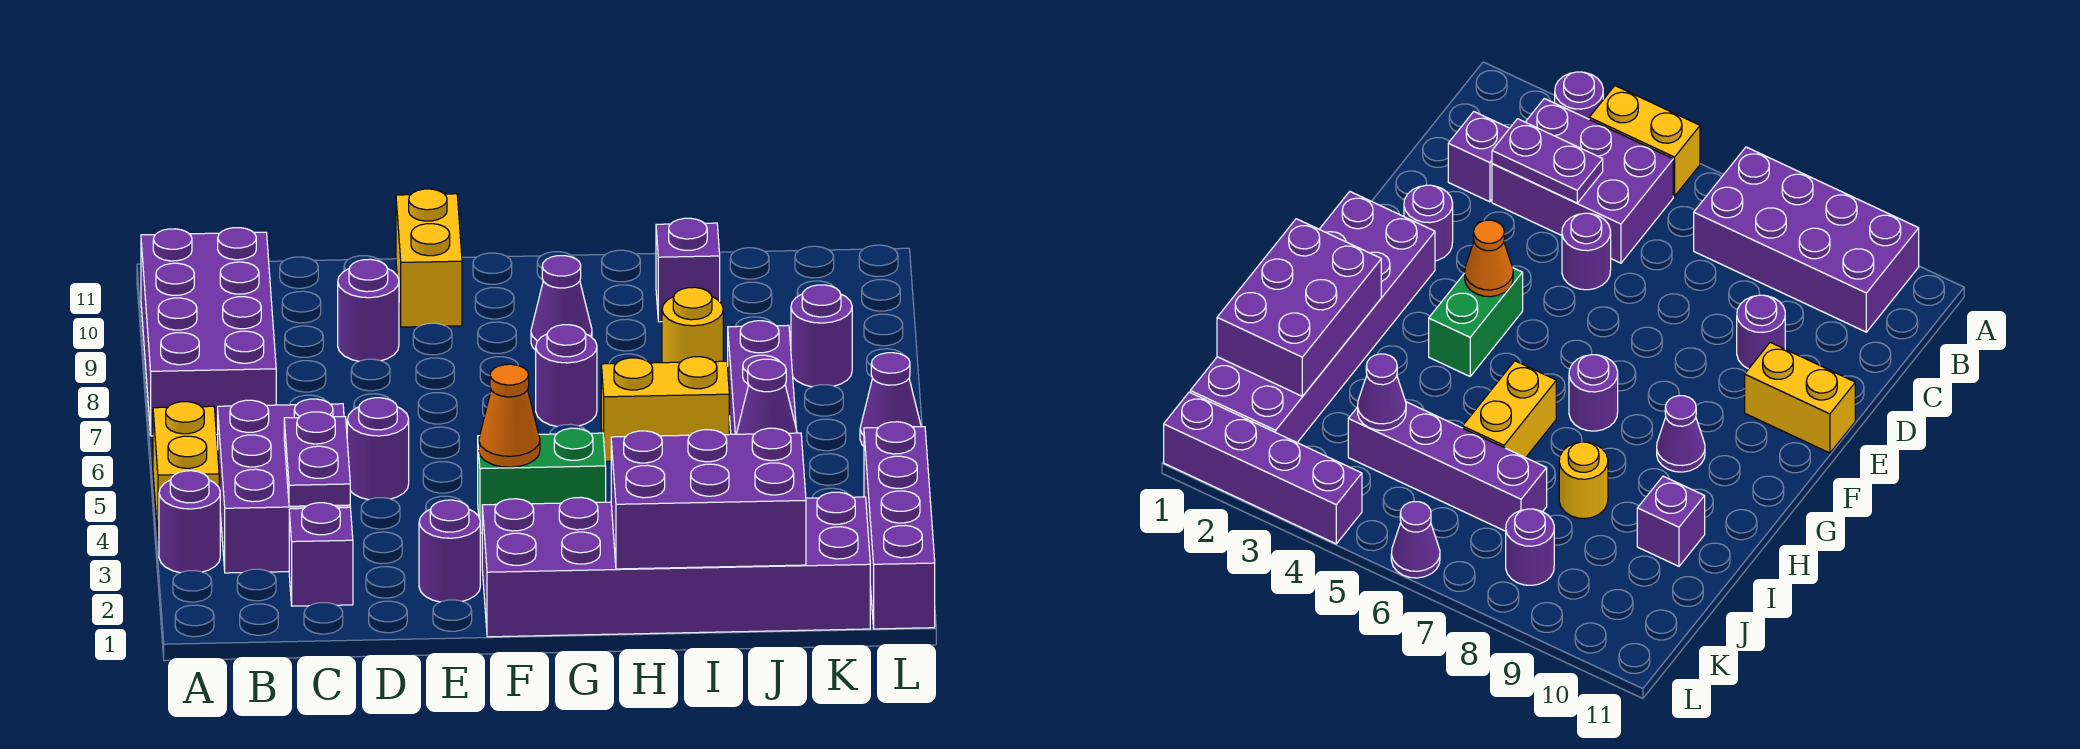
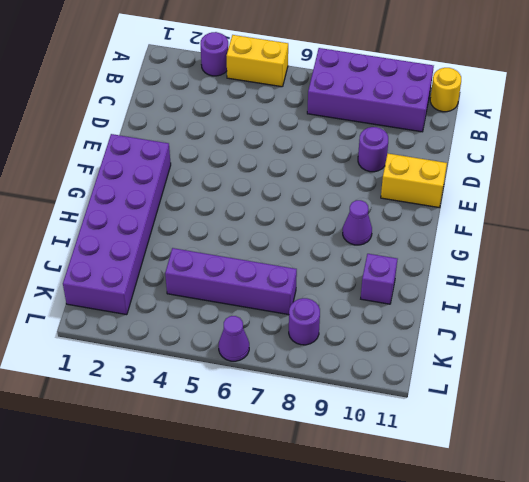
yellow 1x1 round brick [430,68,461,112] -> yellow 1x1 round brick moved to [662,287,723,363]
none -> purple 2x3 brick [218,399,350,573]
none -> purple 1x1 brick [289,503,353,606]
none -> purple 1x1 round brick [347,398,409,500]

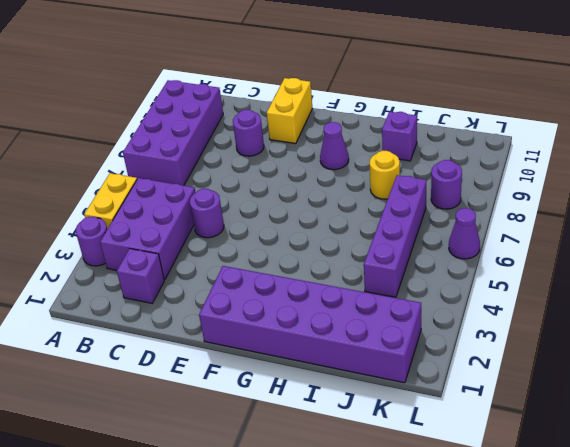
none -> purple 1x1 round brick [419,500,480,602]
none -> green 1x2 brick [478,428,606,533]
none -> purple 1x1 round brick [536,325,597,427]

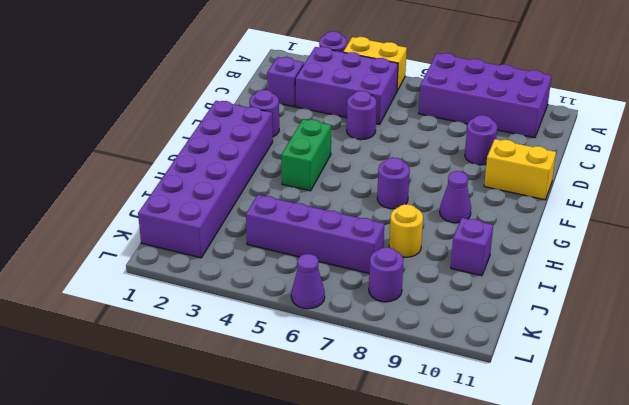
none -> yellow 1x2 brick [601,357,729,461]
none -> purple 1x4 brick [864,422,935,629]
none -> purple 1x2 plate [284,412,350,506]

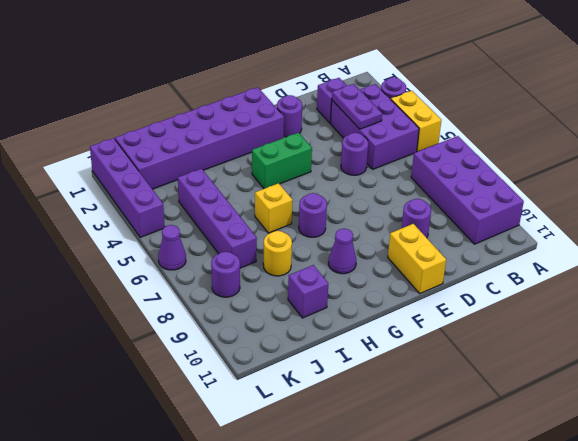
yellow 1x1 brick [255,183,292,233] -> yellow 1x2 brick [601,357,729,461]
none -> orange 1x1 cone [479,364,540,467]
none -> purple 2x3 brick [611,428,806,569]
none -> purple 1x1 cone [737,359,797,434]

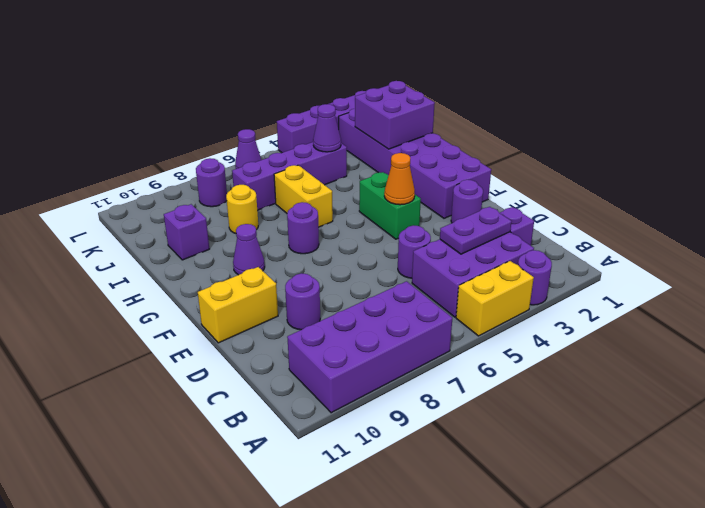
purple 2x2 brick [355,81,435,149] -> purple 2x3 brick [611,428,806,569]

